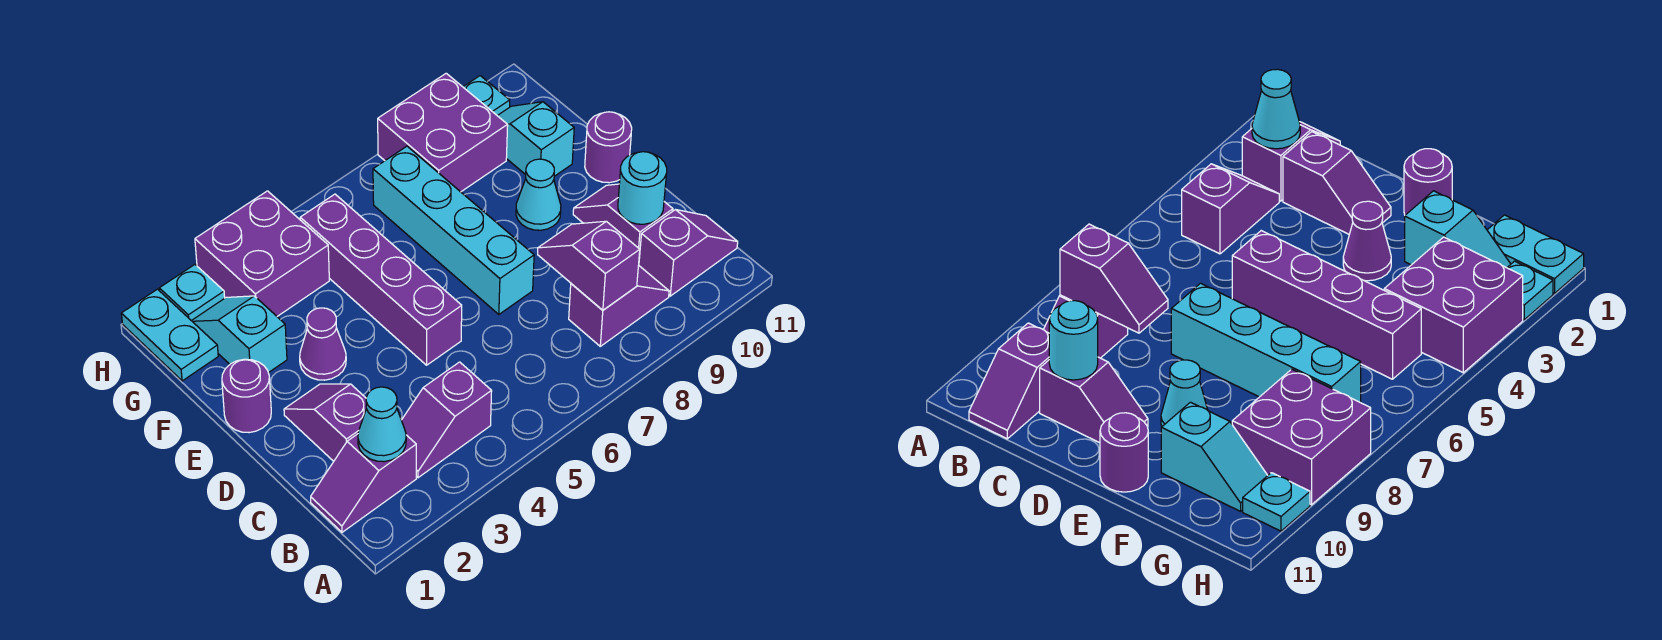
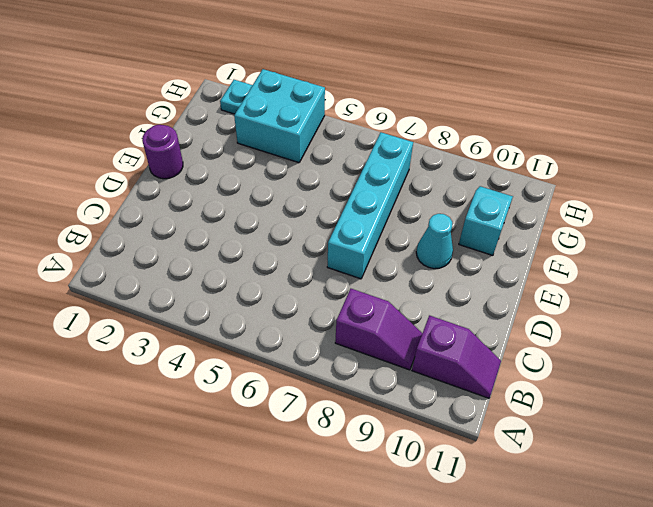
cyan 2x2 brick [234,69,325,163] -> purple 2x2 brick [195,191,329,316]
none -> purple 1x2 slope [311,434,416,532]
none -> purple 1x2 slope [401,362,492,478]
none -> purple 1x2 slope [284,384,366,461]

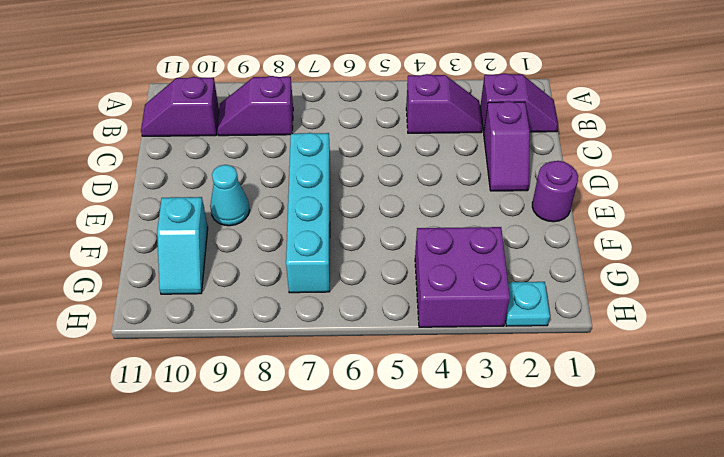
none -> purple 1x2 slope [573,184,673,258]
none -> purple 1x4 brick [300,194,462,365]
none -> purple 1x1 cone [300,308,346,380]

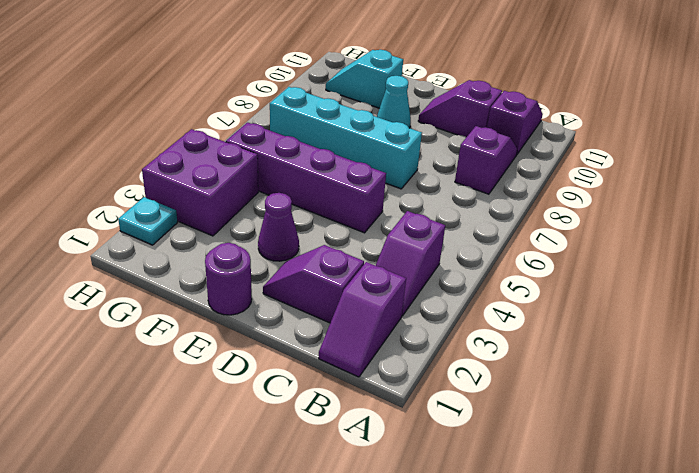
none -> purple 1x1 round brick [585,112,632,183]
none -> cyan 1x2 slope [192,296,287,373]
none -> cyan 1x2 plate [121,289,218,381]

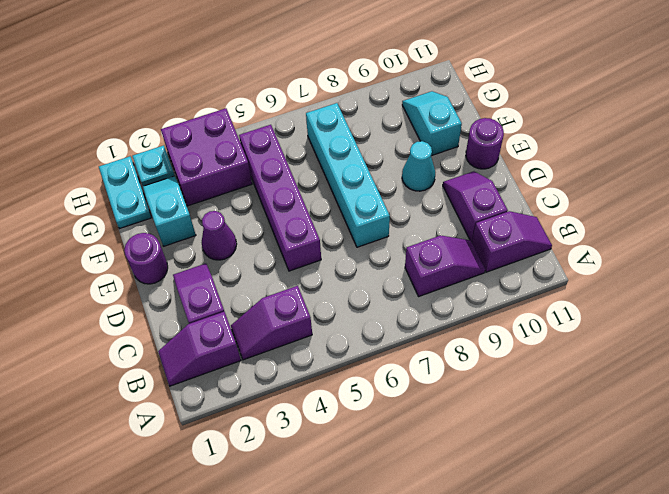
none -> purple 2x2 brick [378,73,508,192]
none -> cyan 1x1 plate [463,76,510,115]
none -> cyan 1x1 cone [358,387,406,462]

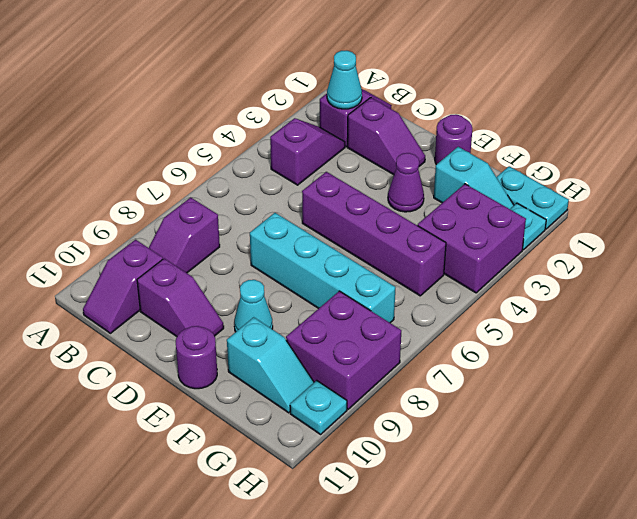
none -> purple 1x2 slope [538,221,640,310]
none -> cyan 1x1 round brick [618,152,667,224]

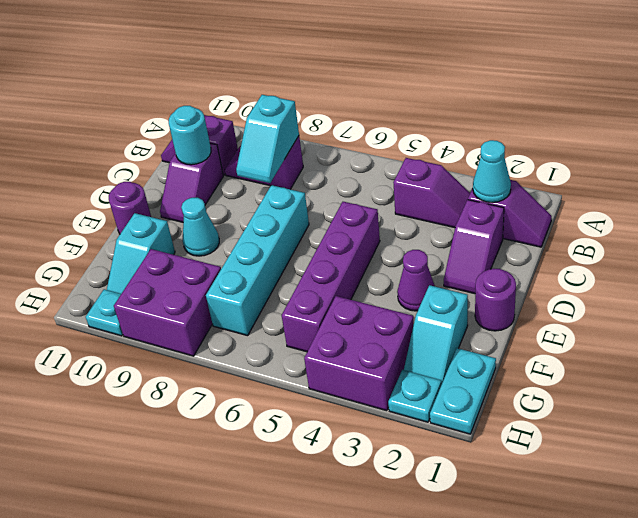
cyan 1x2 slope [236,95,299,183] -> purple 1x2 slope [538,221,640,310]

